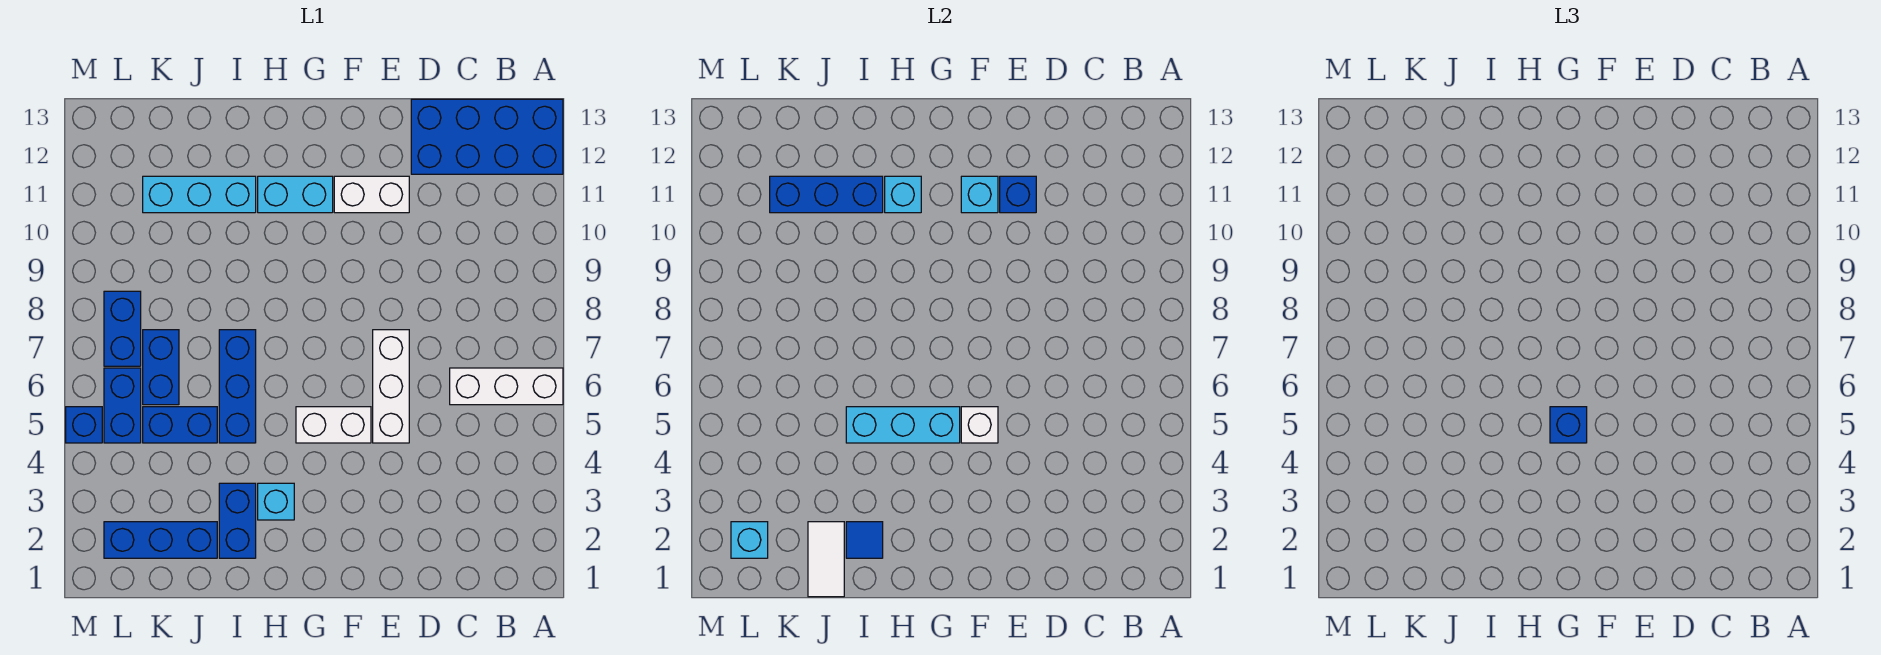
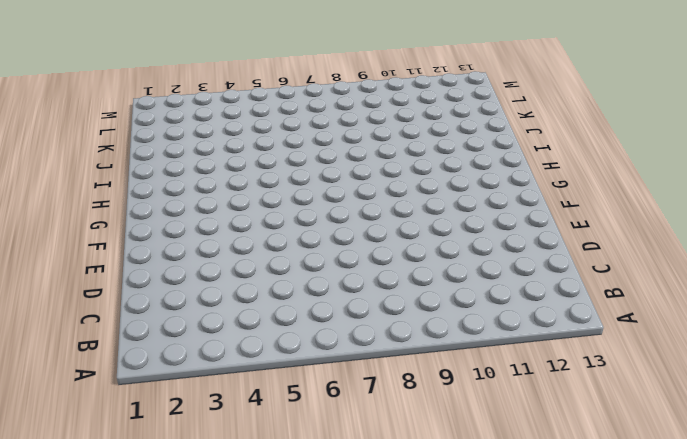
none -> white 1x3 brick [450,368,563,405]
none -> blue 2x4 brick [411,99,563,174]
none -> white 1x3 brick [373,330,409,443]

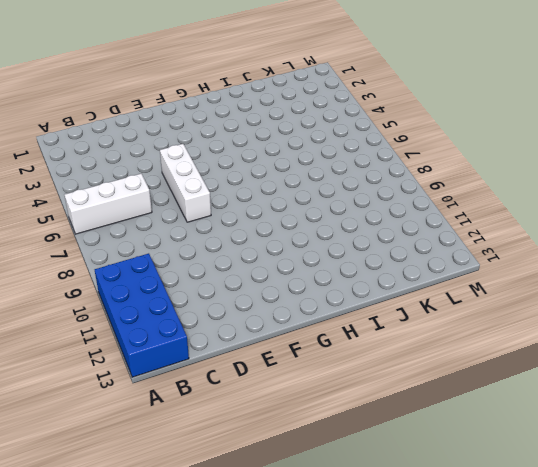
blue 2x4 brick [95,253,189,377] -> blue 2x4 brick turned to [411,99,563,174]
none -> white 1x2 brick [334,176,409,213]
none -> white 1x2 brick [296,407,371,443]
none -> cyan 1x2 brick [258,176,333,213]

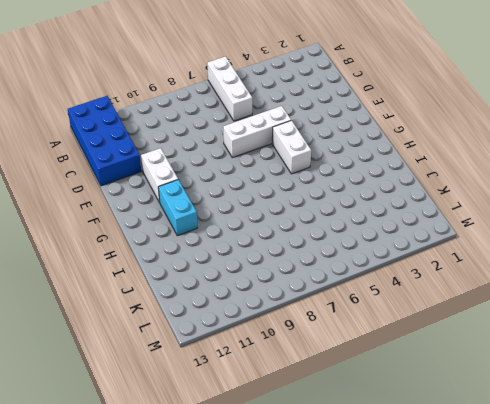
none -> cyan 1x1 brick [258,483,294,520]
none -> blue 1x2 brick [219,483,256,558]
none -> blue 1x3 brick [219,330,256,443]

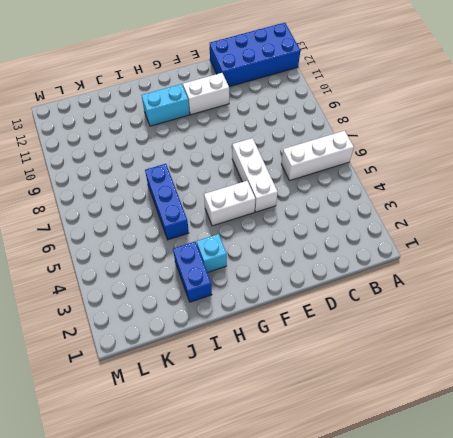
none -> cyan 1x3 brick [143,176,256,213]
none -> blue 1x3 brick [104,522,217,558]
none -> blue 1x2 brick [143,407,217,443]

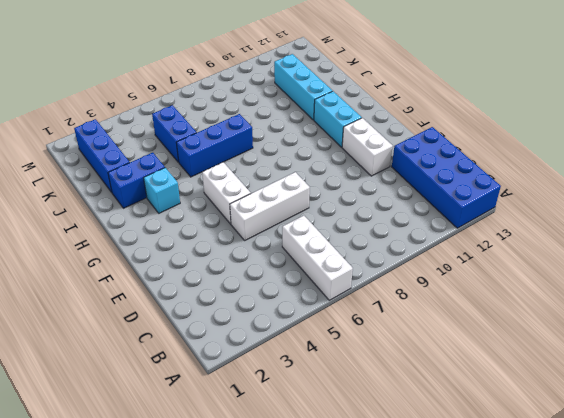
none -> blue 1x2 brick [143,330,179,405]
none -> blue 1x2 brick [104,368,141,443]
none -> blue 1x2 brick [104,291,141,366]

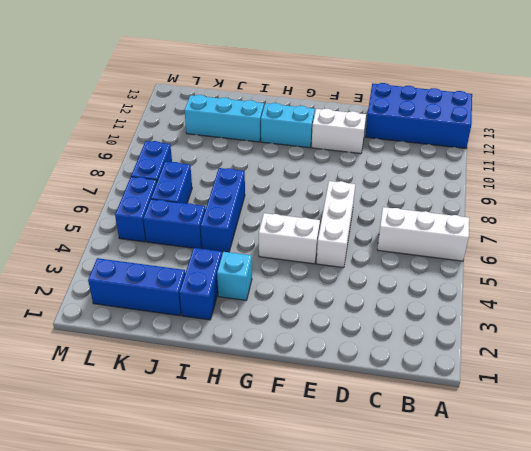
none -> blue 1x1 brick [66,407,102,443]
none -> blue 1x1 brick [1000,176,1036,213]
none -> white 1x1 brick [961,407,998,443]

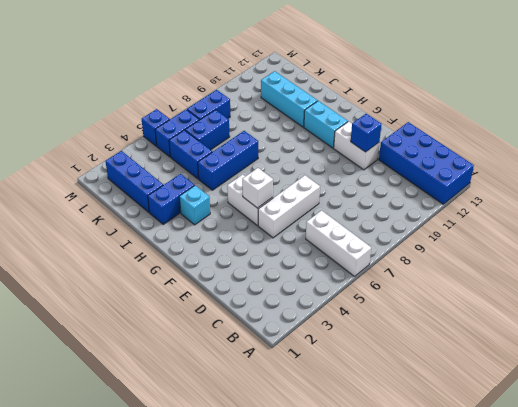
none -> cyan 1x1 brick [961,176,998,213]
none -> cyan 1x3 brick [846,407,960,443]
none -> cyan 1x1 brick [885,176,921,213]

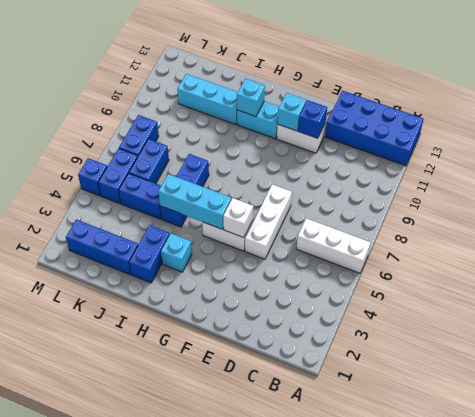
none -> blue 1x1 tile [846,522,883,558]
none -> blue 1x3 brick [770,176,883,213]
none -> white 1x2 tile [808,522,844,597]

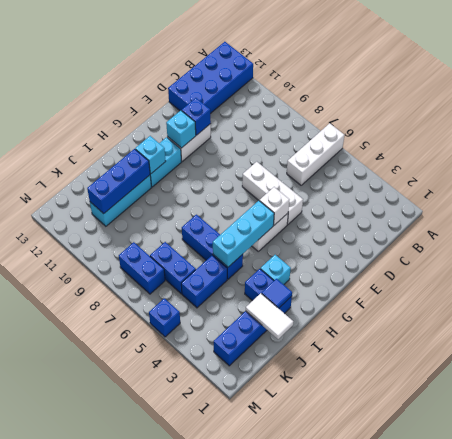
none -> blue 1x2 brick [104,368,141,443]
none -> cyan 1x1 brick [731,522,768,558]
none -> blue 1x1 brick [1550,407,1587,443]

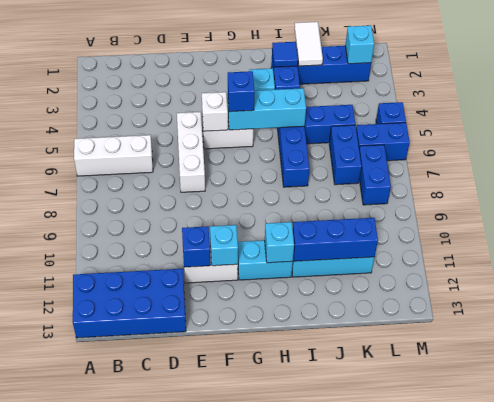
blue 1x2 brick [356,123,410,161] -> blue 1x2 brick turned to [104,368,141,443]

